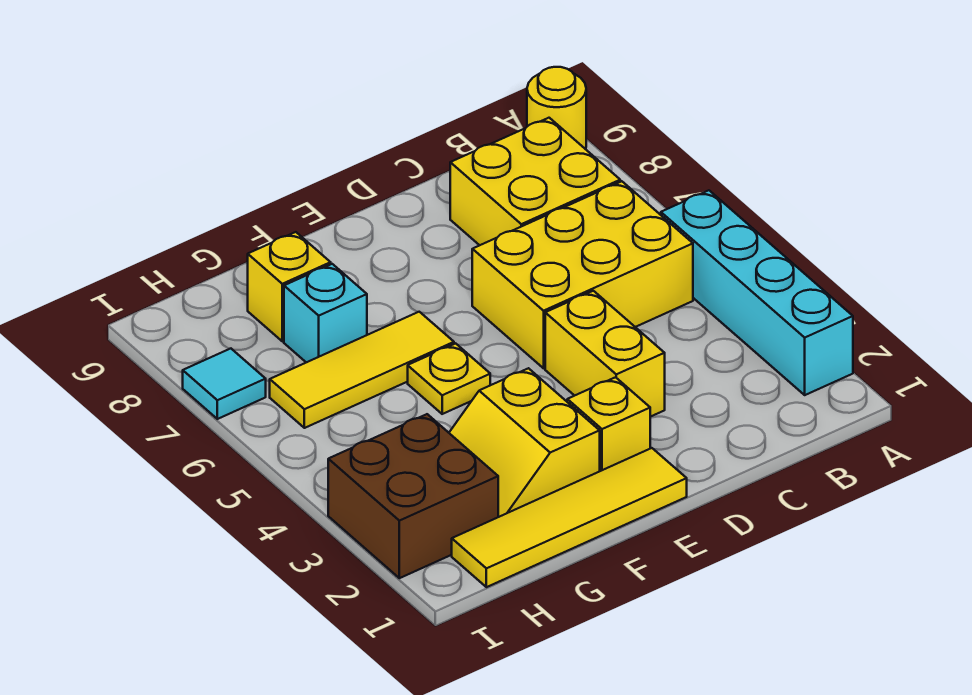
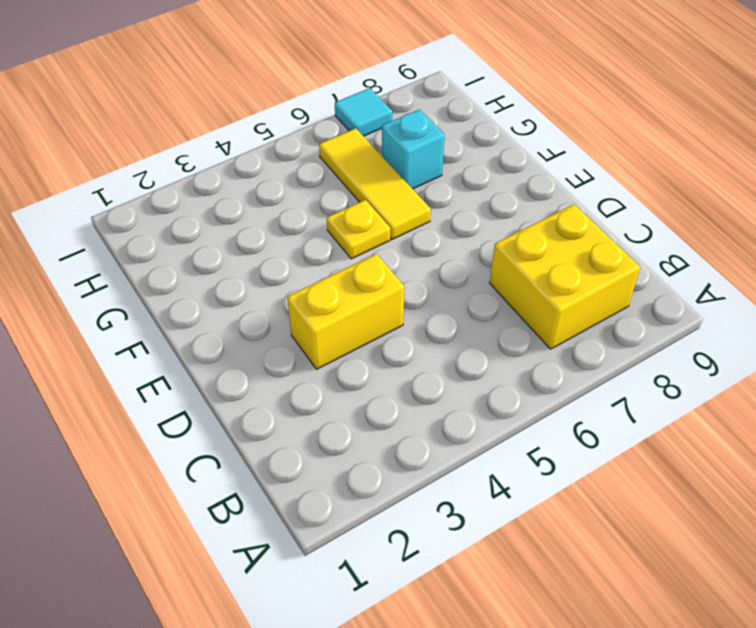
none -> cyan 1x4 brick [661,190,853,395]
none -> yellow 1x1 round brick [527,67,586,149]
none -> yellow 2x3 brick [472,181,693,368]

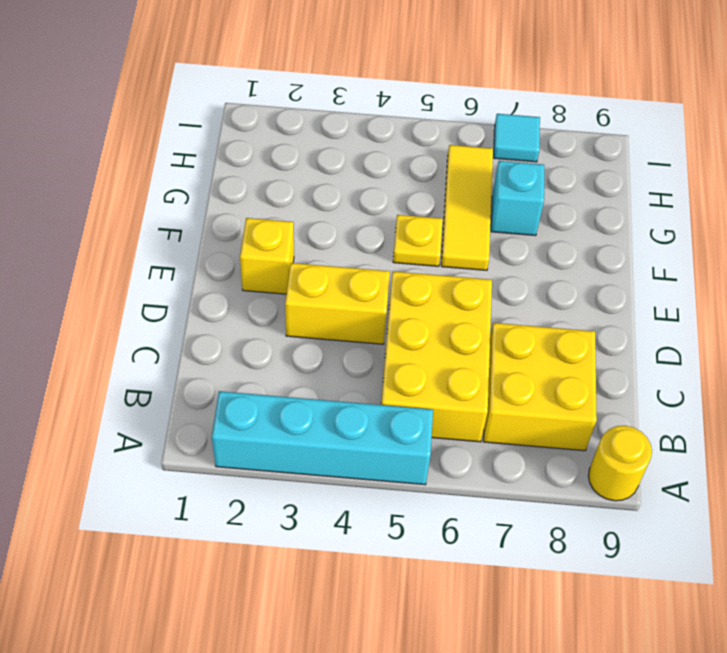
none -> yellow 1x4 tile [452,448,687,587]
none -> yellow 2x2 slope [449,368,600,517]
none -> yellow 1x1 brick [248,232,331,341]

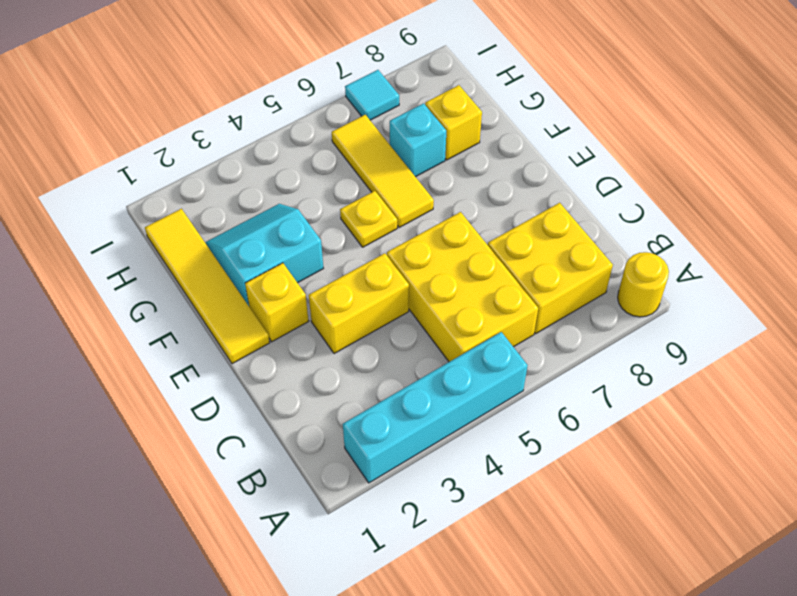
cyan 2x2 slope [205,204,323,306] -> yellow 2x2 slope [449,368,600,517]
none -> brown 2x2 brick [328,414,498,578]

